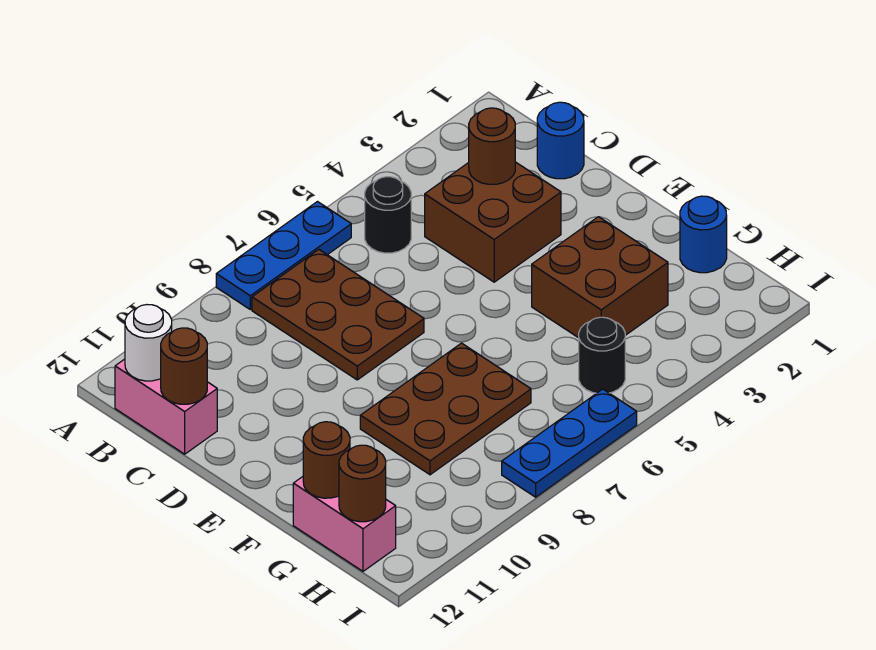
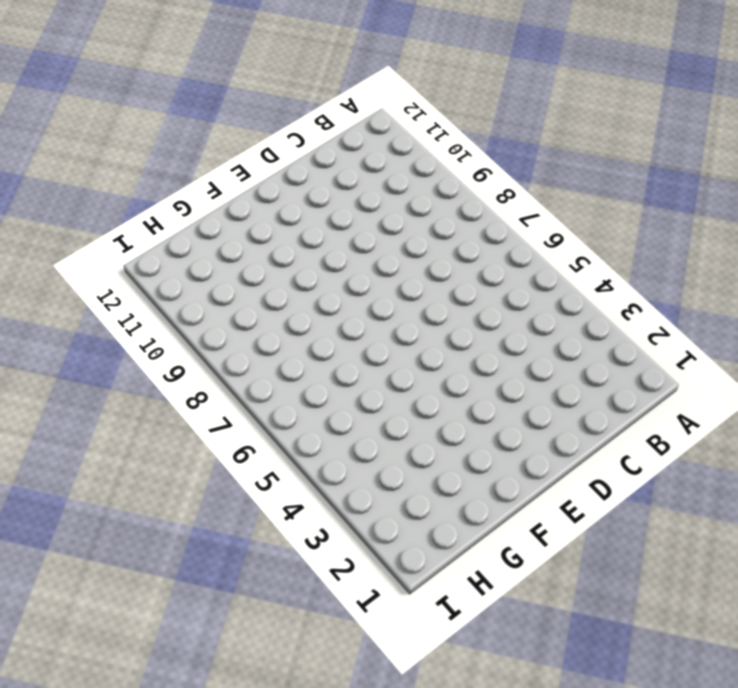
none -> blue 1x3 plate [216,202,351,309]
none -> black 1x1 round brick [365,177,411,253]
none -> brown 2x3 plate [252,250,424,380]

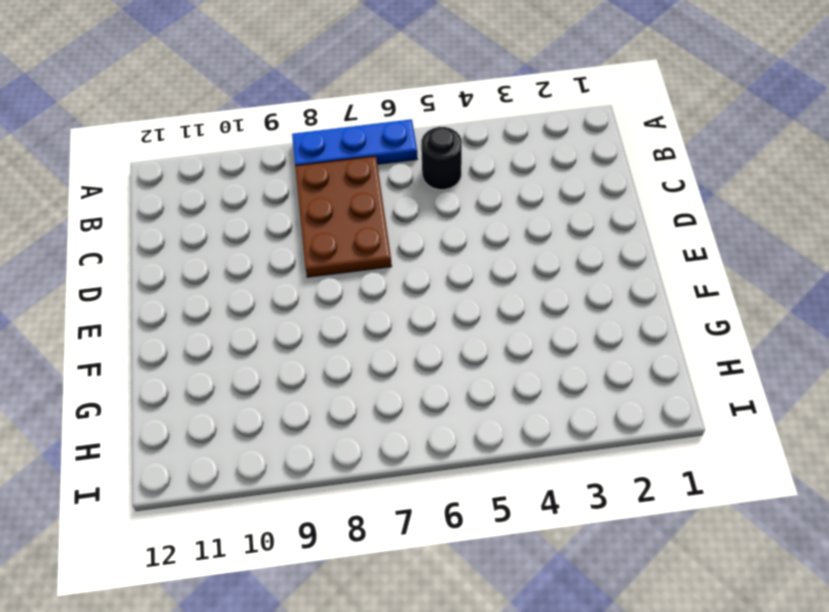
none -> pink 1x2 brick [115,359,217,454]
none -> blue 1x1 round brick [537,102,584,179]
none -> brown 2x2 brick [425,162,561,282]

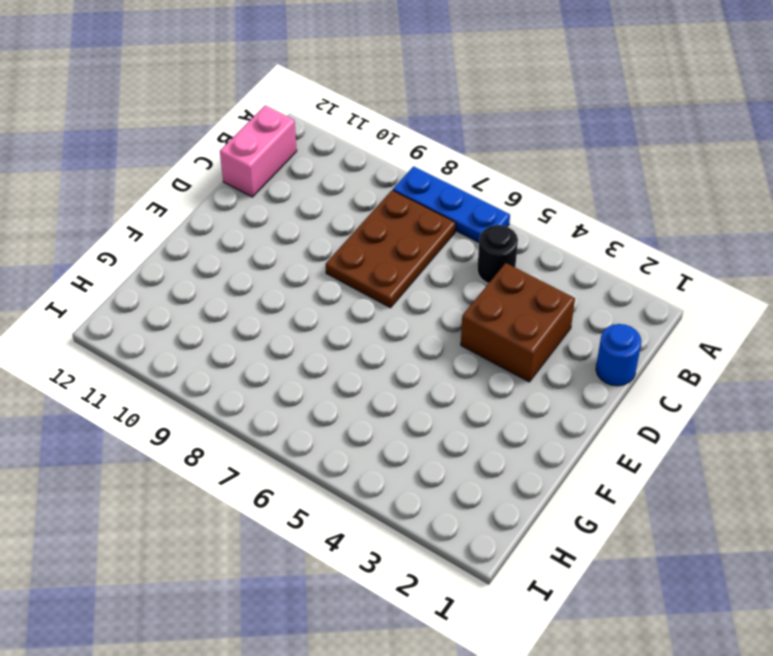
none -> brown 2x2 brick [532,217,668,338]
none -> brown 2x3 plate [360,343,531,475]
none -> blue 1x1 round brick [680,196,727,273]

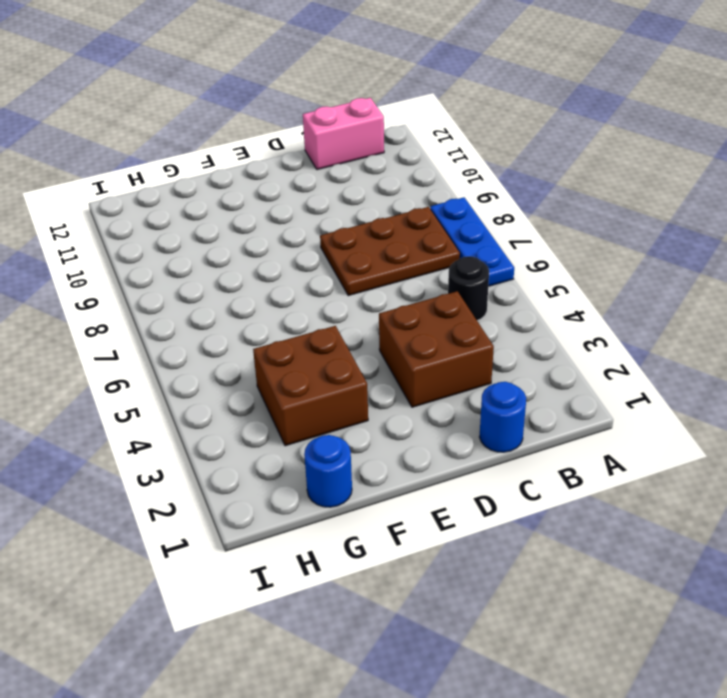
none -> brown 2x3 plate [360,343,531,475]
none -> pink 1x2 brick [293,477,396,571]
none -> black 1x1 round brick [579,317,625,393]

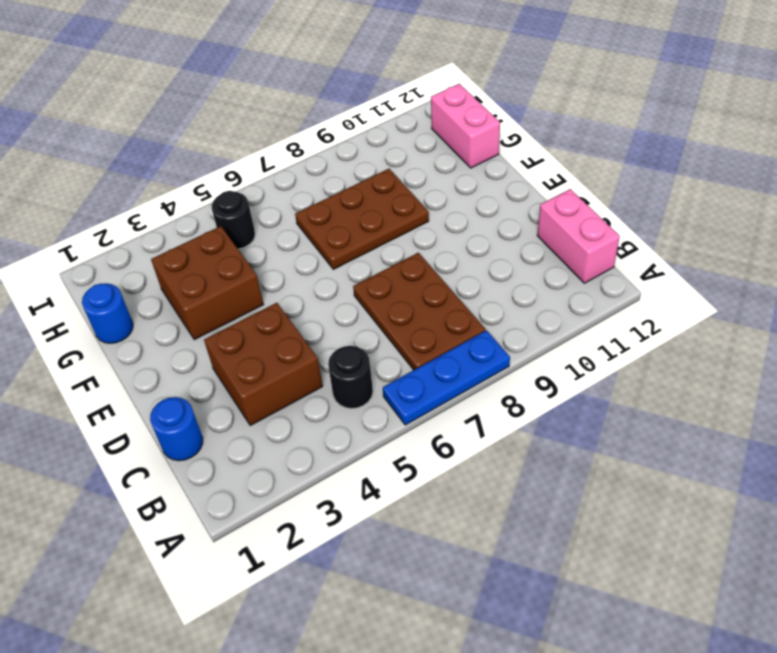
none -> blue 1x3 plate [502,389,637,497]
none -> white 1x1 round brick [125,305,172,381]
none -> brown 1x1 round brick [469,108,515,184]

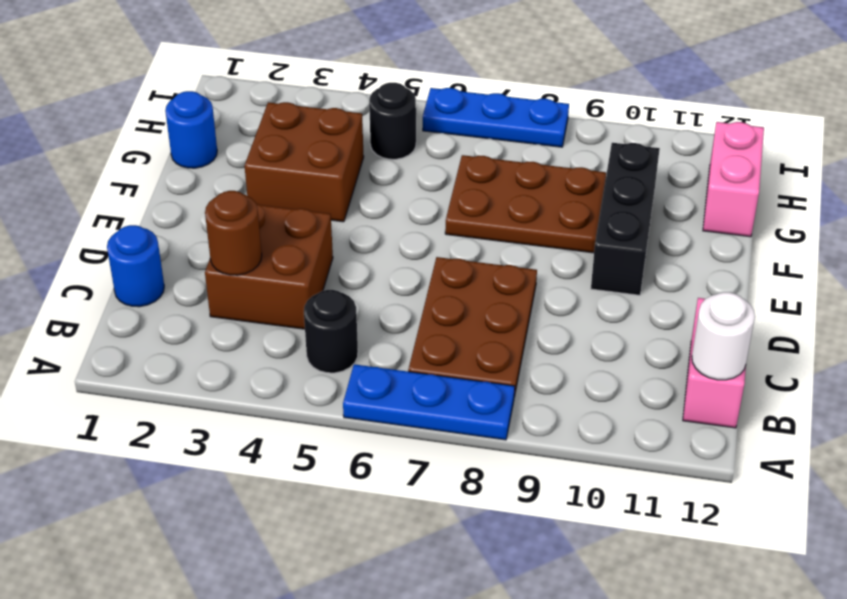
black 1x3 brick [591,143,660,295] -> none
none -> brown 1x1 round brick [161,328,207,404]
none -> brown 1x1 round brick [303,422,350,498]
none -> brown 1x1 round brick [339,445,386,522]

